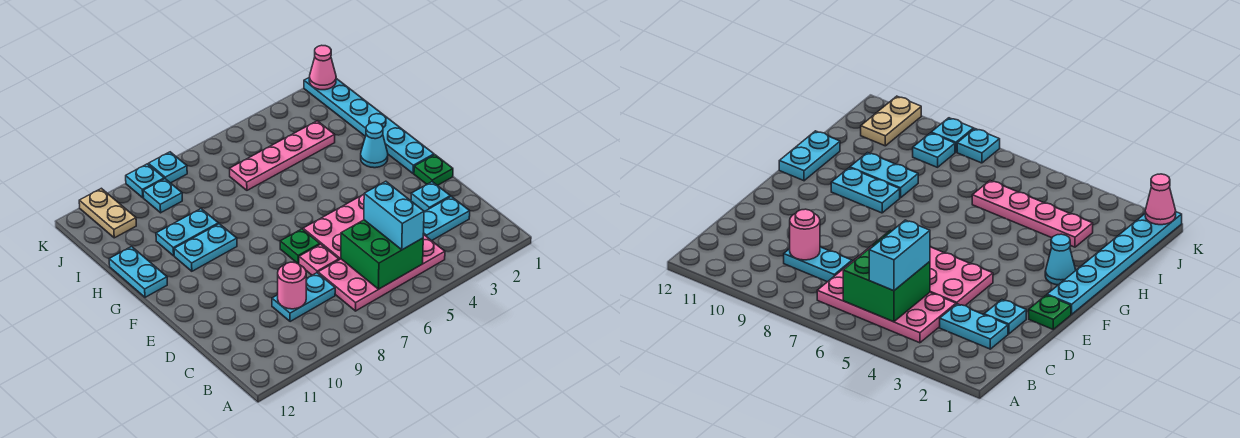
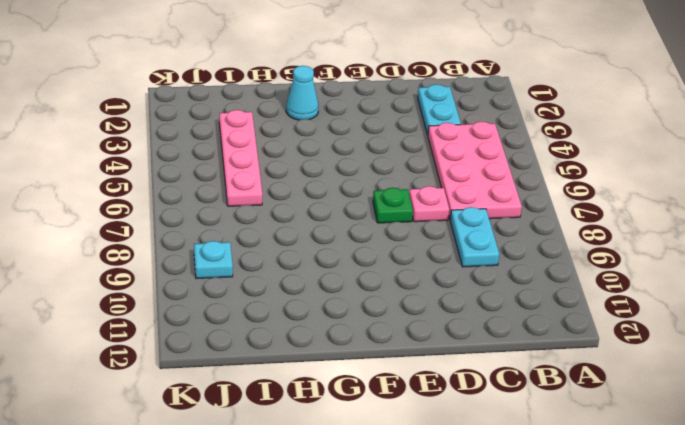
none -> cyan 1x1 plate [411,182,450,212]
none -> pink 2x3 plate [303,195,364,260]
none -> green 1x1 plate [414,155,453,186]

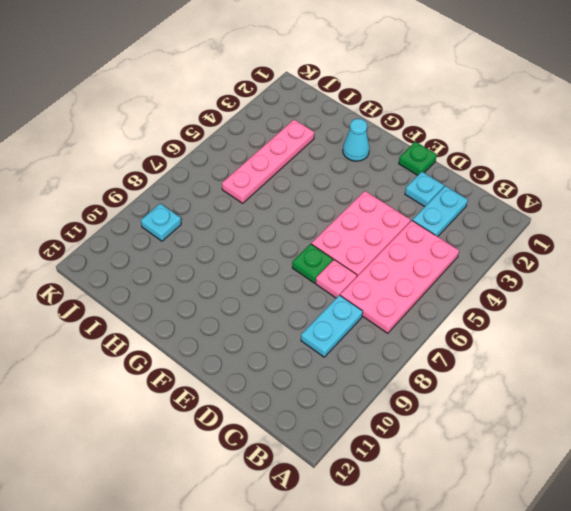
none -> cyan 1x6 plate [304,78,434,173]
none -> cyan 1x2 plate [174,224,237,271]
none -> cyan 1x2 plate [109,247,167,297]

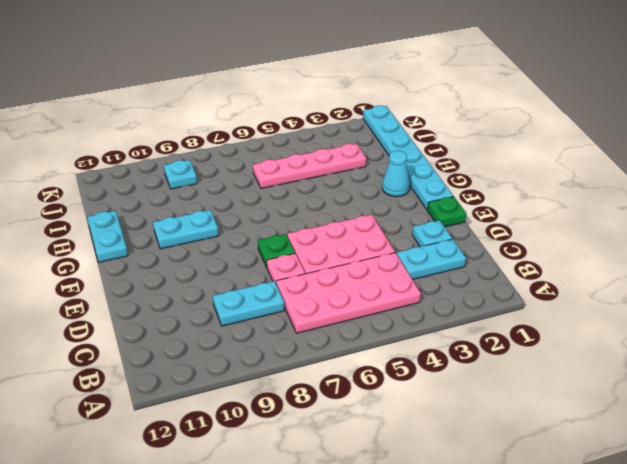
none -> cyan 1x2 plate [156,209,218,256]
none -> tan 1x2 plate [79,188,136,238]
none -> cyan 1x1 plate [148,152,187,183]

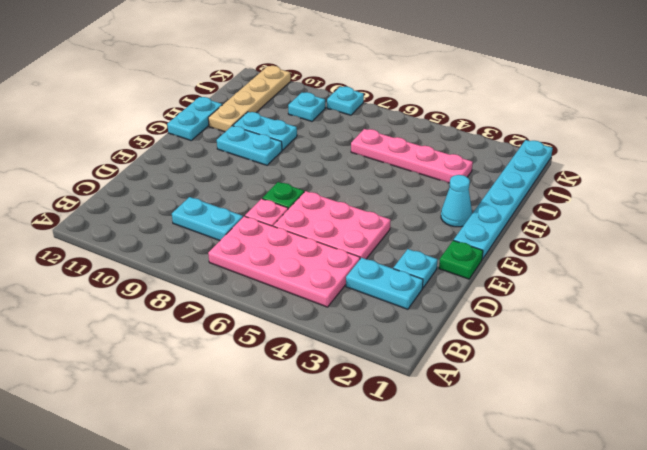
tan 1x4 plate [208,66,291,132] -> tan 1x2 plate [79,188,136,238]
none -> cyan 1x1 plate [126,164,164,198]
none -> green 2x2 brick [341,220,423,289]
none -> pink 1x1 round brick [278,262,306,309]

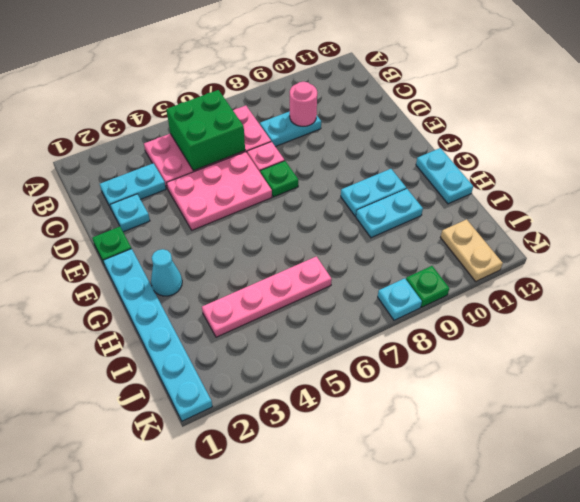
green 1x1 plate [406,266,449,307] -> cyan 1x1 plate [126,164,164,198]
none -> cyan 1x1 plate [143,179,182,213]
none -> pink 1x1 cone [309,45,336,90]
none -> cyan 1x2 brick [364,181,424,250]

